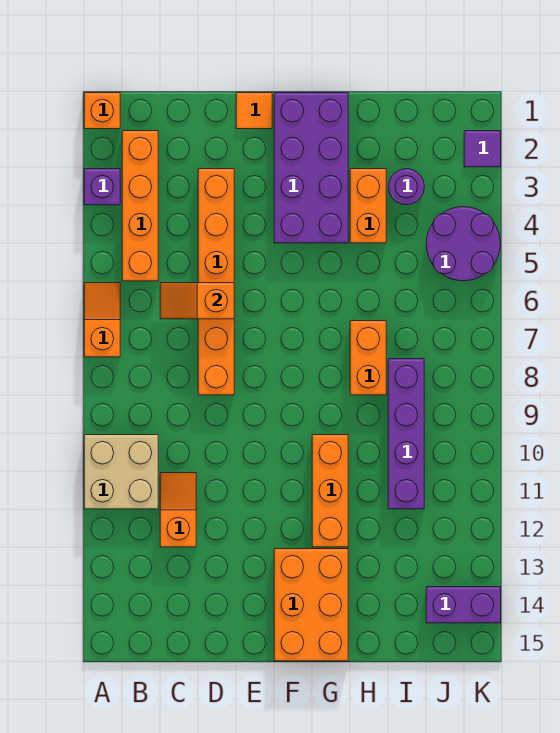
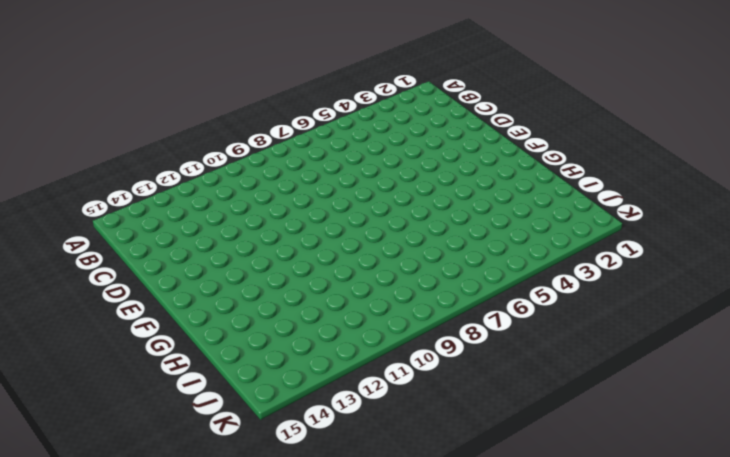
none -> orange 1x1 brick [84,93,120,129]
none -> purple 1x1 brick [84,169,120,205]
none -> orange 1x2 slope [84,283,120,357]

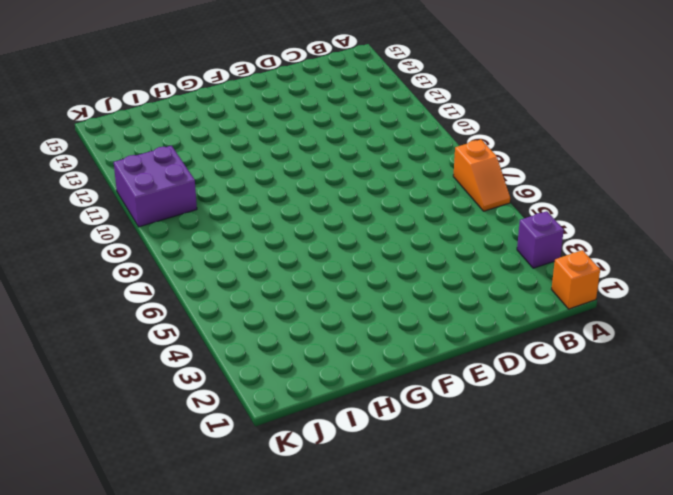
purple 2x2 brick [114,146,197,227] -> none
none -> tan 2x2 brick [84,435,158,509]
none -> orange 1x4 brick [122,131,158,281]
none -> orange 1x2 slope [160,473,196,547]

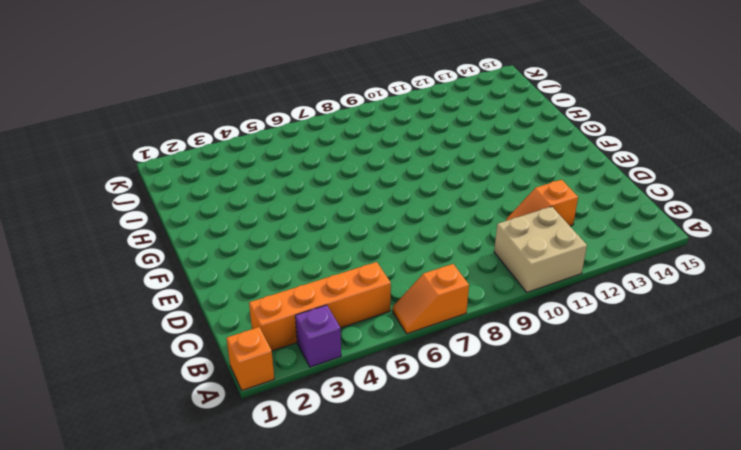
none -> orange 1x6 brick [198,169,234,395]
none -> orange 1x1 tile [236,93,272,129]
none -> purple 2x4 brick [274,93,348,243]

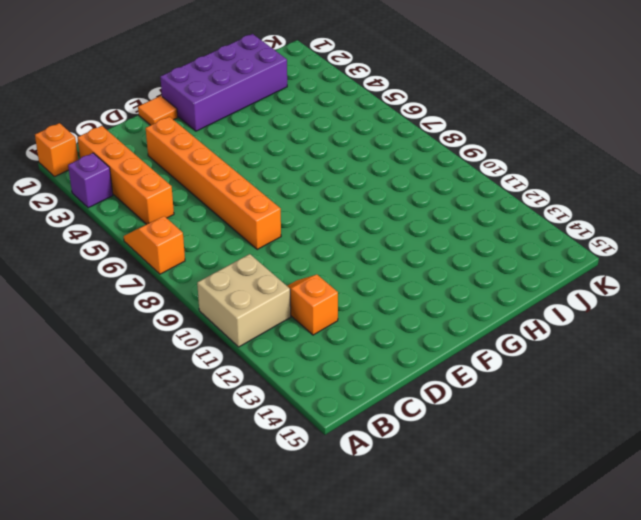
purple 2x4 brick [160,34,287,131] -> purple 2x4 brick turned to [274,93,348,243]
none -> orange 2x3 brick [274,549,348,661]
none -> orange 1x3 brick [312,435,348,547]
none -> orange 1x2 brick [350,169,386,243]

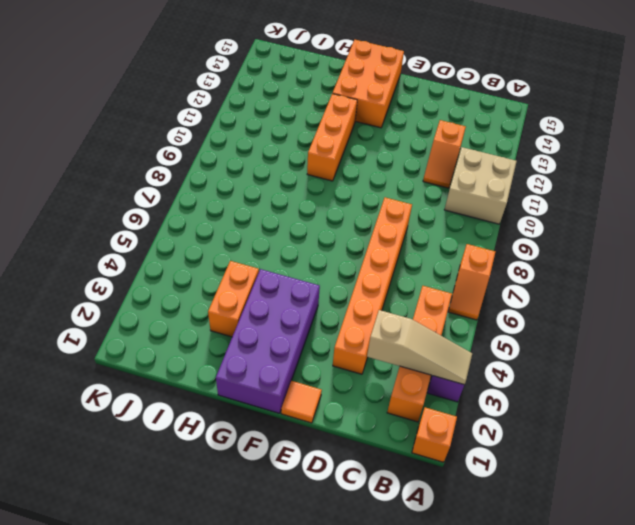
tan 1x3 slope [367,310,472,385] -> none
none -> orange 1x2 brick [350,321,386,395]
none -> purple 1x1 round brick [388,169,424,205]
none -> purple 1x4 brick [388,359,424,509]

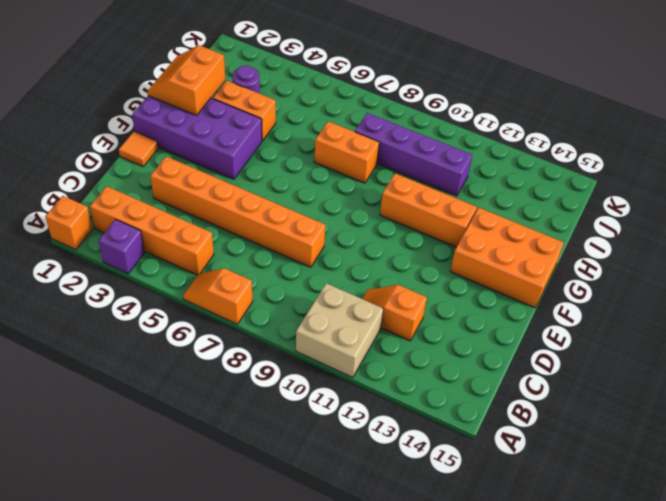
orange 2x2 slope [147,45,225,115] -> none
none -> purple 2x2 round brick [426,207,500,281]
none -> purple 1x2 brick [426,587,501,623]
none -> purple 1x1 tile [464,131,501,167]

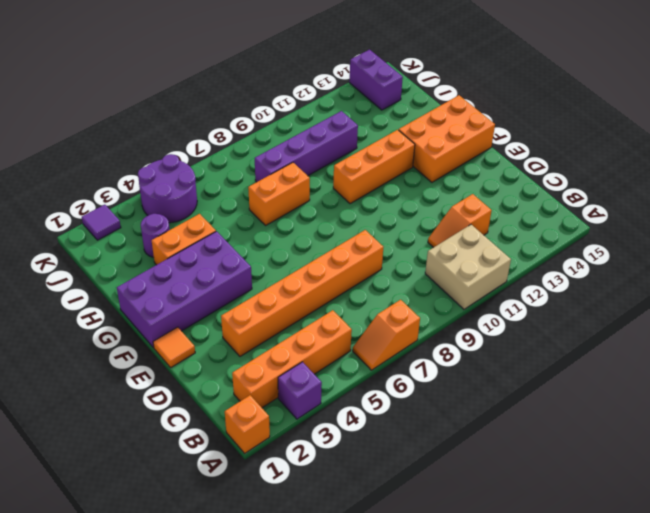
none -> orange 1x2 slope [160,283,234,319]

